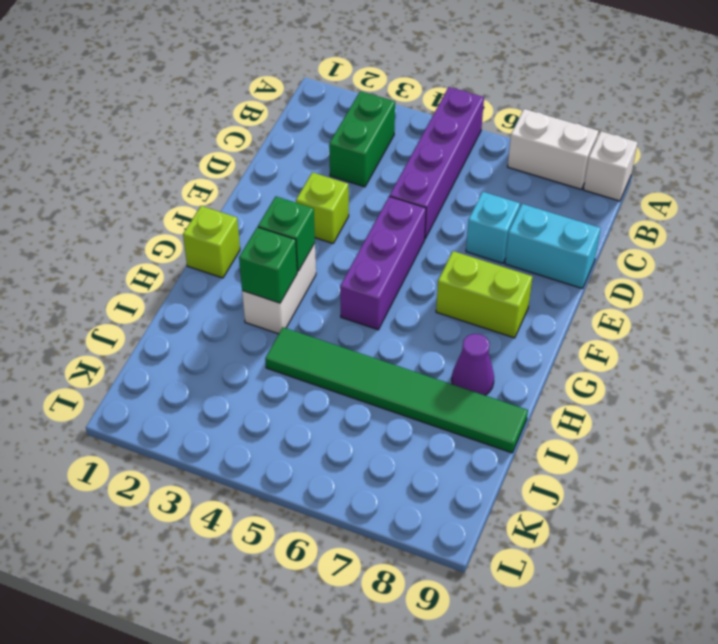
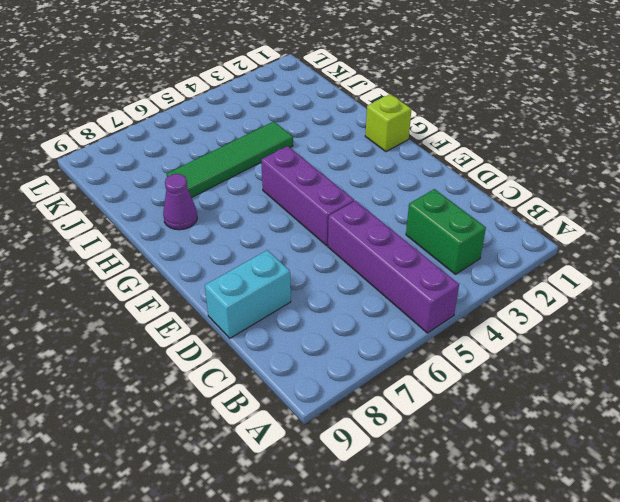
green 1x4 tile [167,122,293,198] -> green 1x6 tile [265,327,528,453]
none -> white 1x2 brick [508,109,599,189]
none -> white 1x1 brick [583,131,638,201]
none -> cyan 1x1 brick [466,192,520,263]

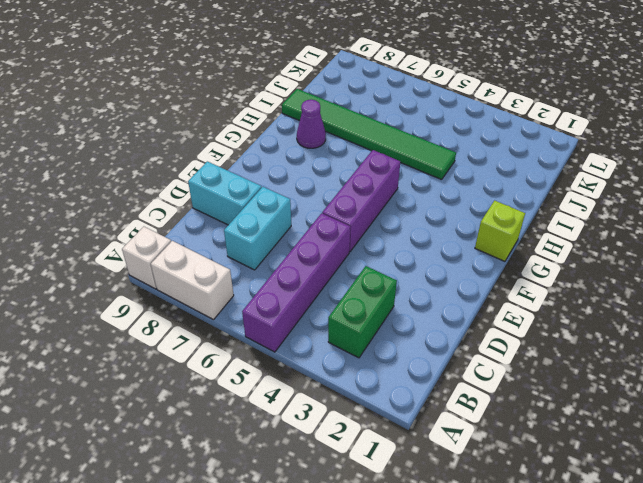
cyan 1x2 brick [224,187,291,270] -> cyan 1x1 brick [466,192,520,263]
none -> lime 1x1 brick [296,172,349,243]
none -> lime 1x2 brick [436,251,532,338]
none -> white 1x2 brick [242,243,316,334]

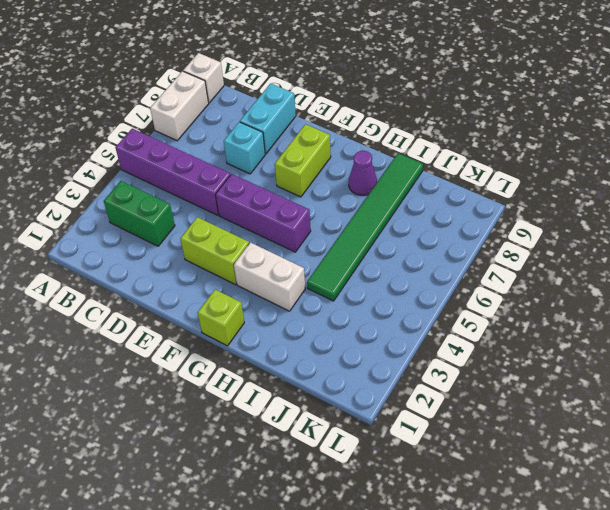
lime 1x2 brick [180,217,249,285] -> lime 1x1 brick [296,172,349,243]
none -> green 1x1 brick [258,197,315,271]
none -> green 1x1 brick [239,227,297,303]

